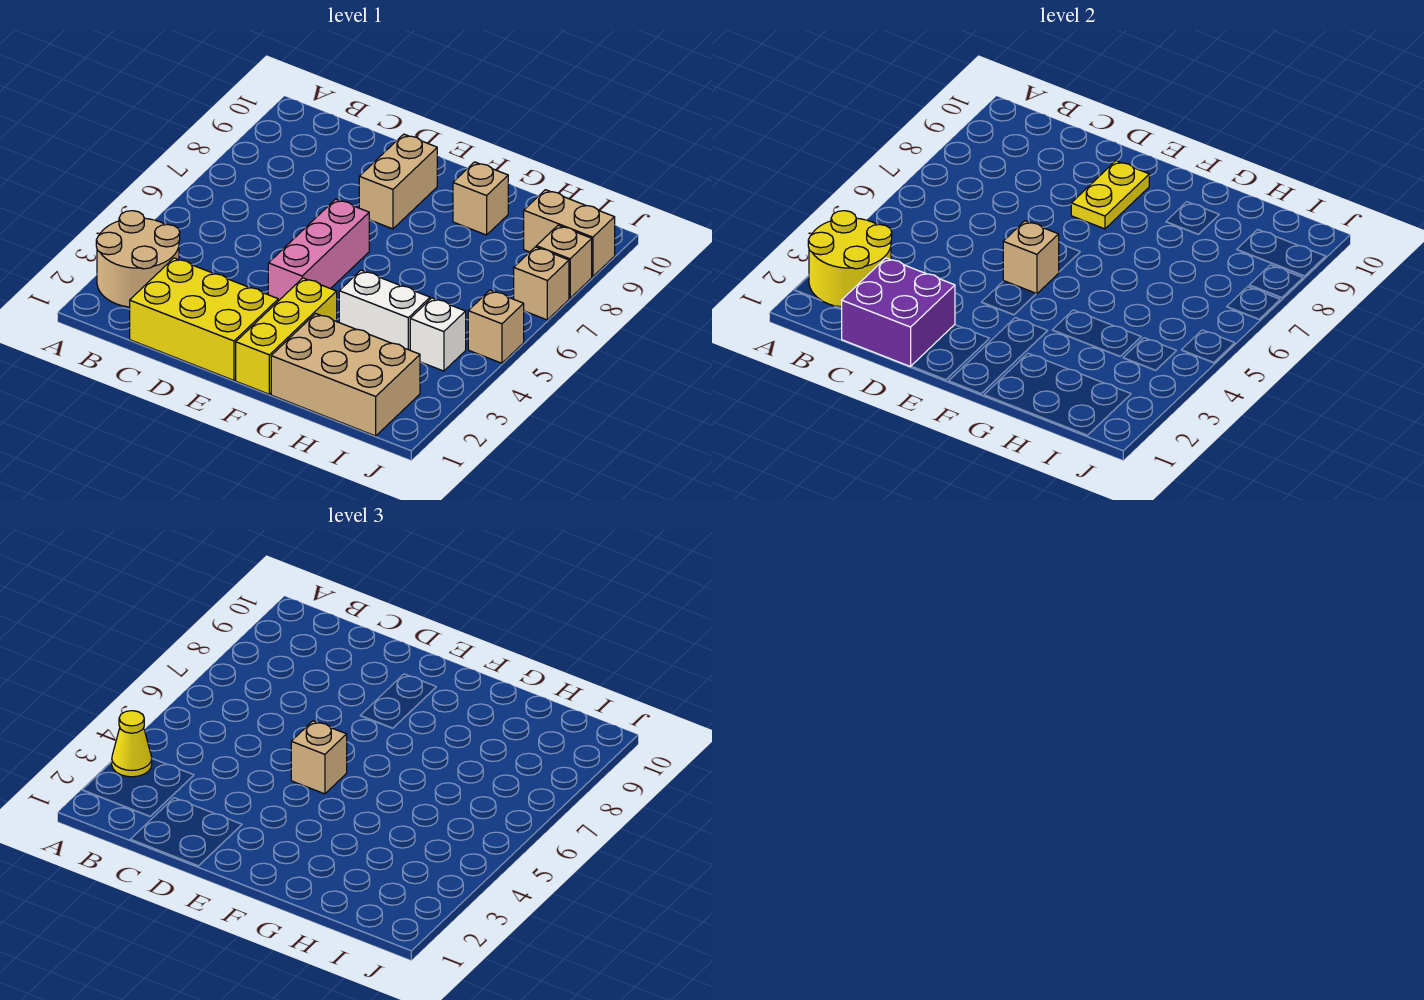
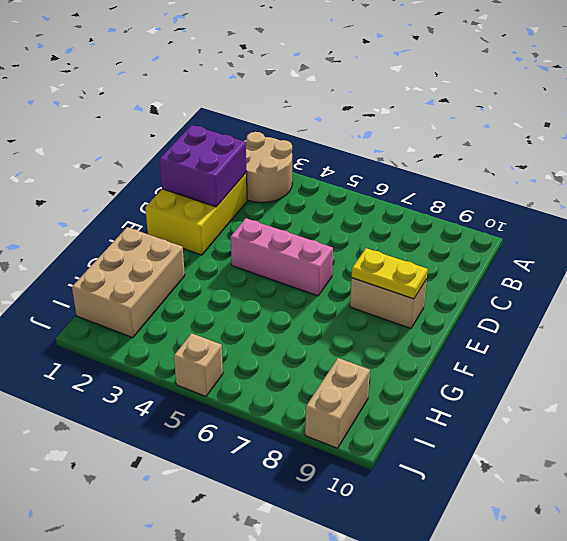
none -> yellow 1x3 brick [236,278,337,394]
none -> white 1x2 brick [339,270,430,350]
none -> tan 1x1 brick [453,162,508,235]

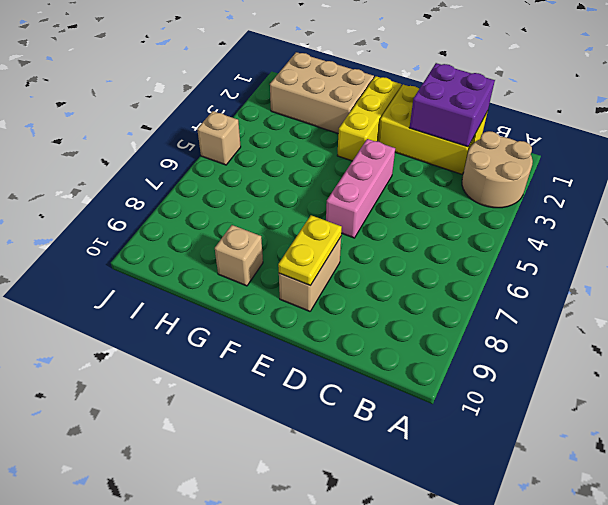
none -> white 1x2 brick [339,270,430,350]
none -> white 1x1 brick [410,298,466,371]
none -> tan 1x2 brick [524,190,615,277]

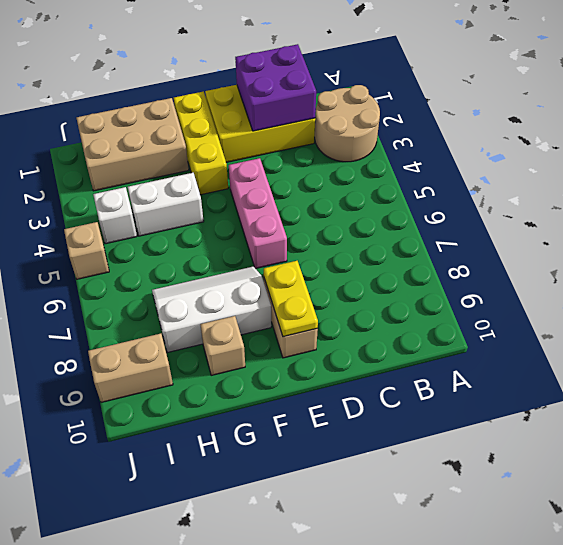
white 2x3 slope [152,266,271,353] -> none
none -> tan 1x1 brick [514,247,569,320]
none -> tan 1x1 brick [536,225,592,298]
none -> yellow 2x2 round brick [808,211,892,307]

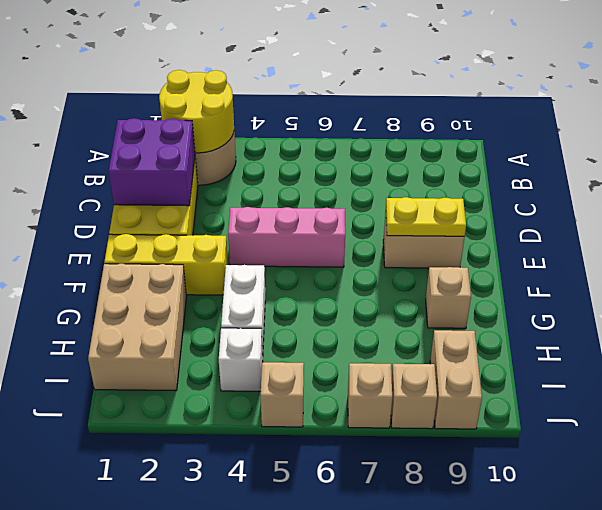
none -> tan 1x1 brick [1003,221,1059,294]
none -> yellow 1x1 cone [112,711,152,777]
none -> tan 1x1 brick [291,721,347,794]

